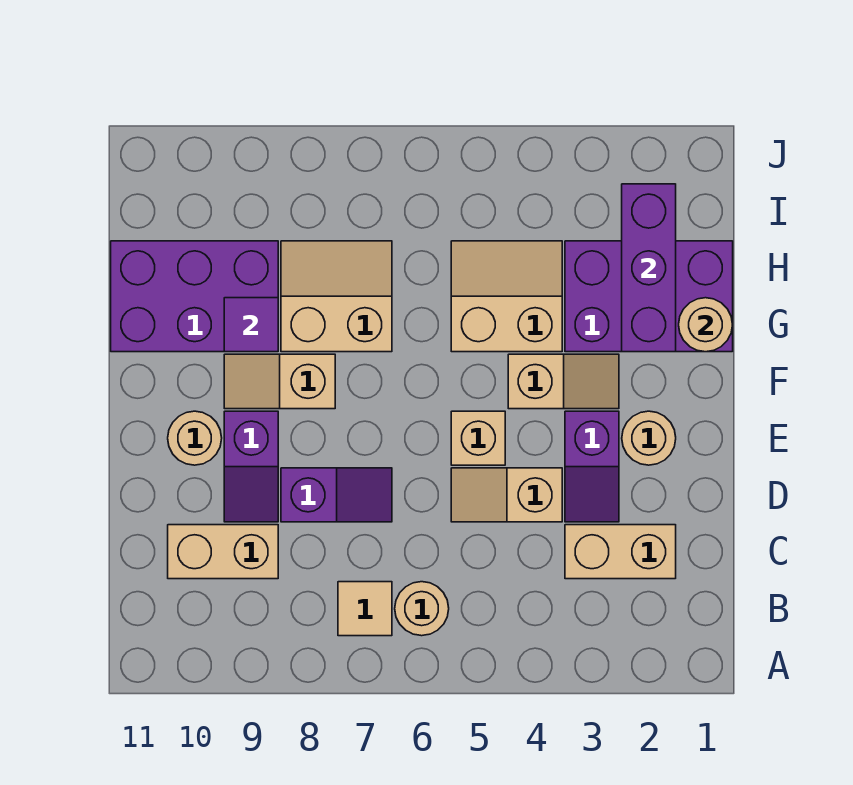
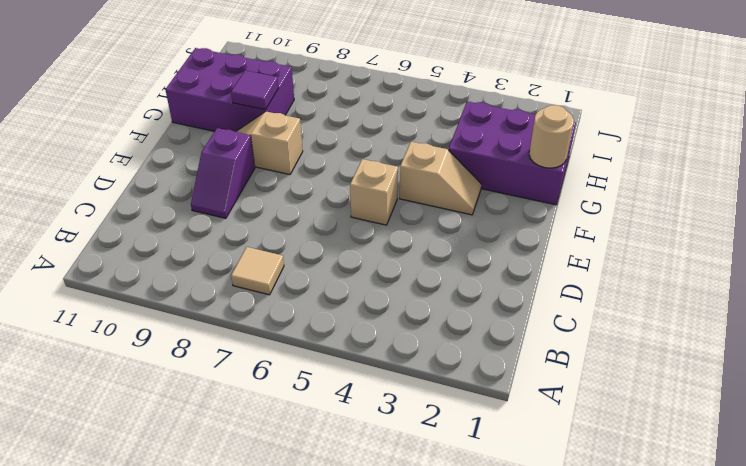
none -> tan 1x1 round brick [395,582,449,636]
none -> tan 1x2 brick [565,525,676,579]
none -> tan 1x2 brick [168,525,278,579]

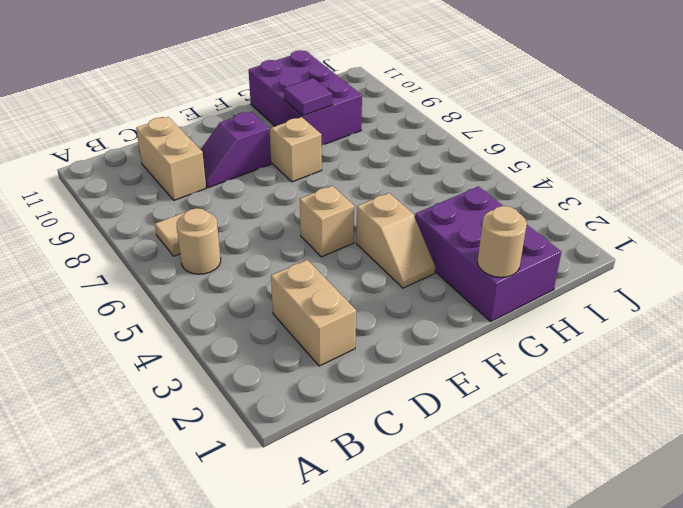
none -> purple 1x2 slope [565,411,619,522]
none -> tan 1x2 slope [451,468,562,522]
none -> purple 1x2 slope [281,468,392,522]

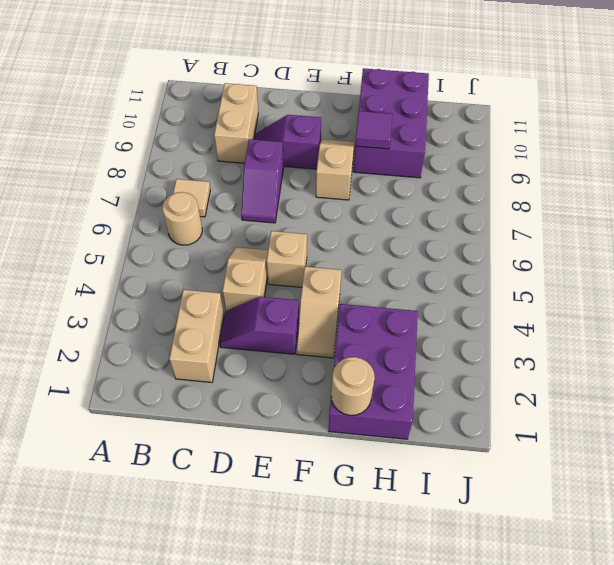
none -> tan 1x1 round brick [622,411,676,465]
none -> tan 1x1 round brick [168,411,222,465]
none -> tan 2x2 slope [451,241,562,352]

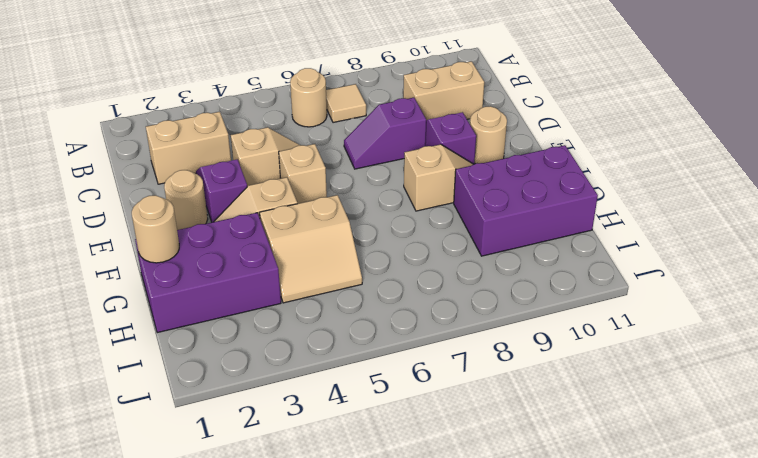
none -> tan 2x2 slope [281,241,392,352]
none -> purple 1x3 brick [622,184,676,352]
none -> purple 1x1 tile [224,298,278,352]

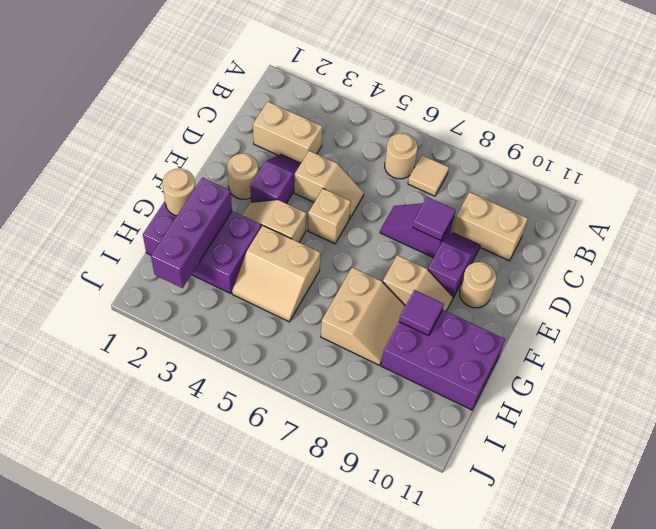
purple 1x1 tile [412,197,456,241] -> none
tan 2x2 slope [321,267,405,365] -> tan 2x2 slope turned to [281,241,392,352]

